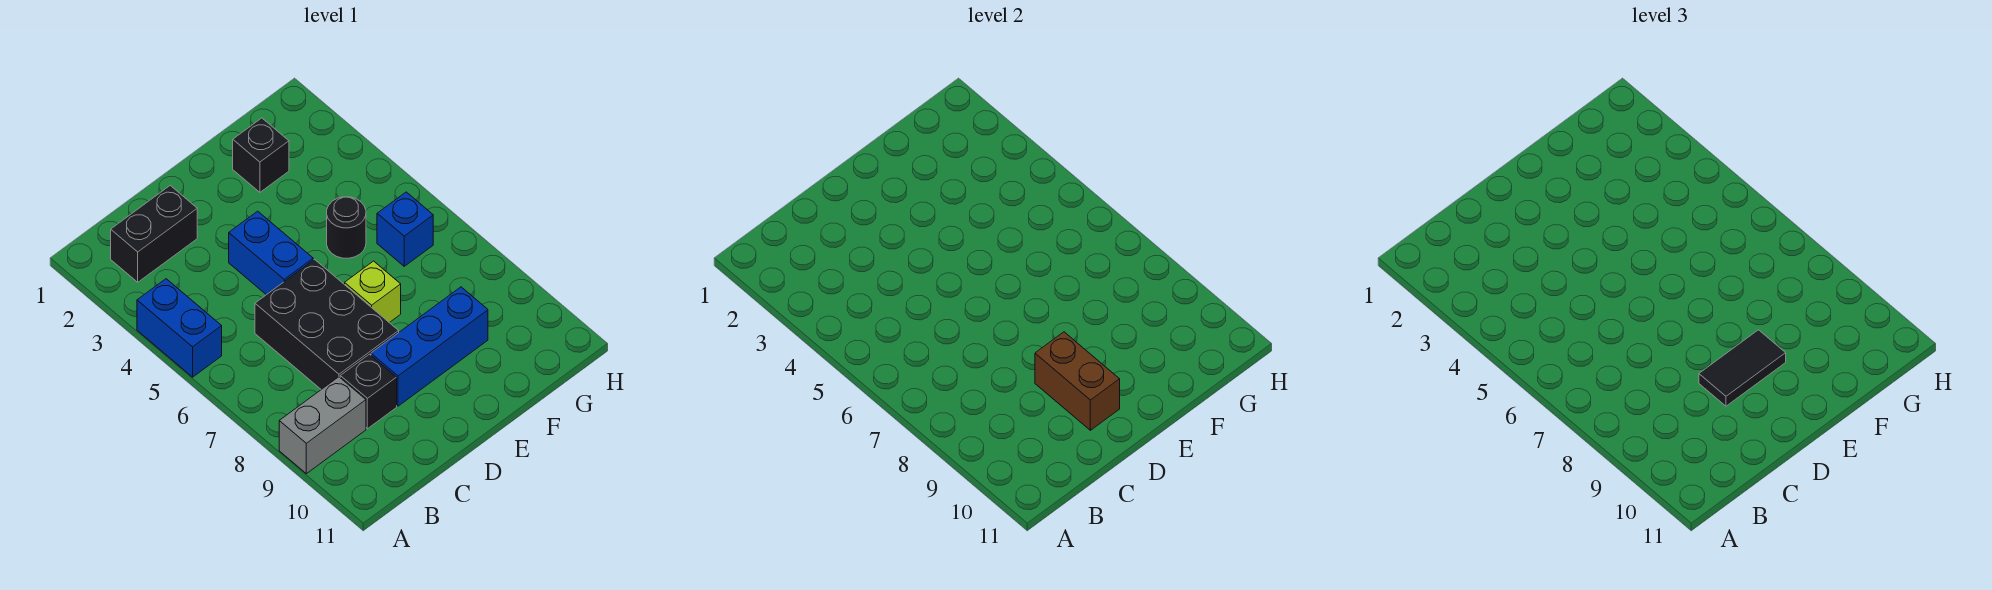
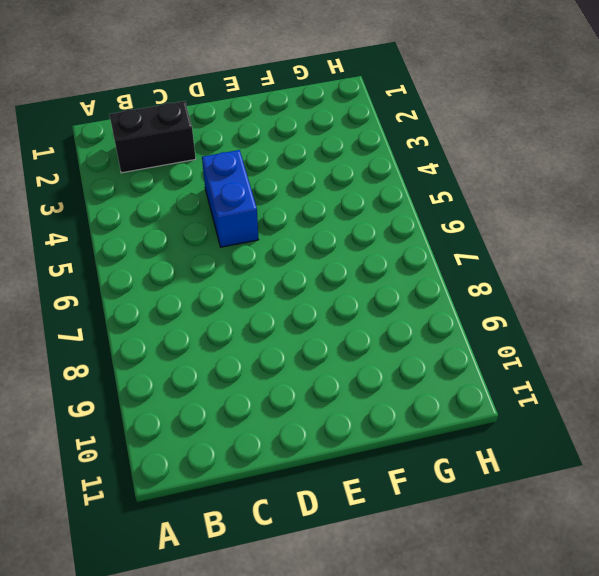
none -> blue 1x2 brick [137,279,222,377]
none -> grey 1x2 brick [279,377,366,474]
none -> black 2x3 brick [255,259,399,389]

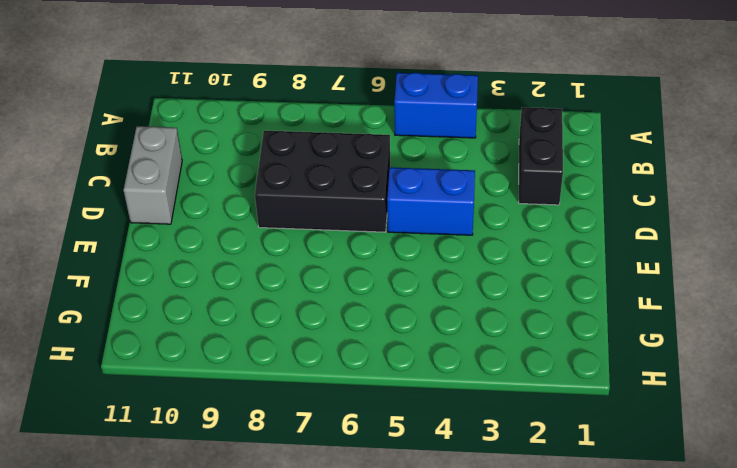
grey 1x2 brick [124,126,182,224] -> grey 1x2 brick moved to [279,377,366,474]
none -> black 1x1 brick [340,354,397,429]
none -> blue 1x3 brick [371,287,488,406]
none -> lime 1x1 brick [345,261,401,323]

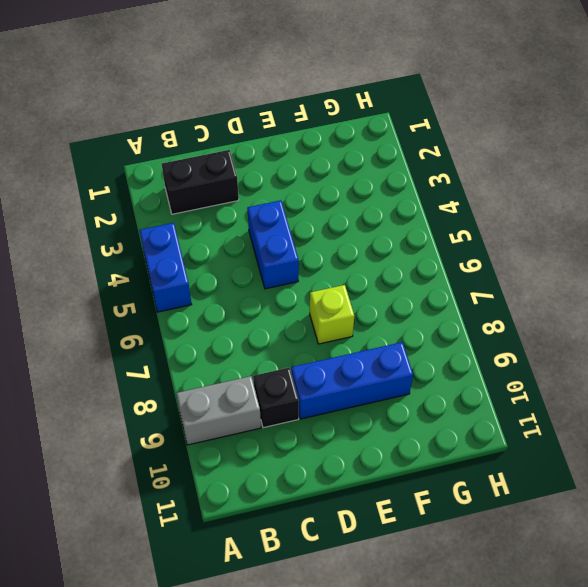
none -> black 2x3 brick [255,259,399,389]
none -> black 1x1 brick [233,118,289,192]
none -> black 1x1 round brick [327,197,366,258]

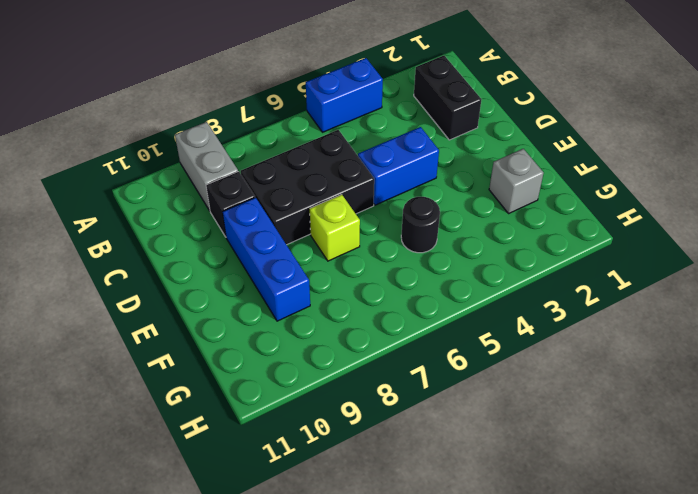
grey 1x1 brick [489,149,544,213] -> black 1x1 brick [233,118,289,192]
none -> blue 1x1 brick [377,192,433,266]
none -> brown 1x2 brick [1035,332,1120,430]
none -> black 1x2 tile [1699,330,1786,406]

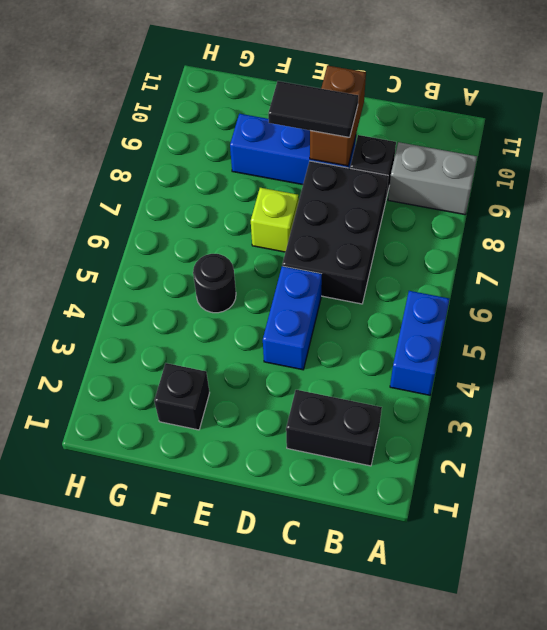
none -> blue 1x1 brick [377,192,433,266]

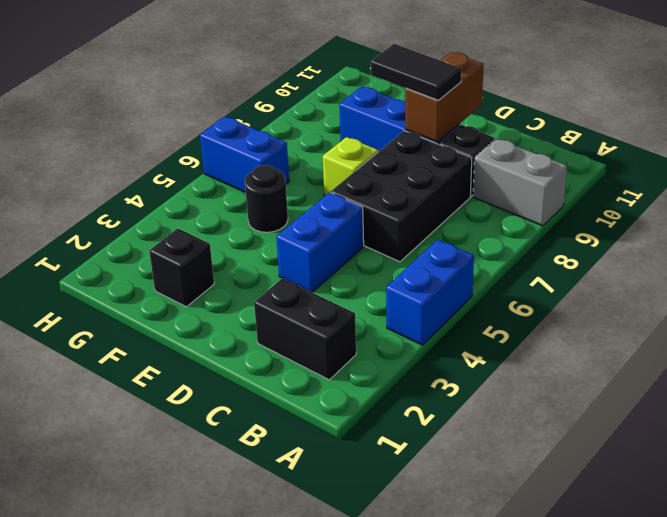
blue 1x2 brick [200,117,289,192] -> blue 1x1 brick [377,192,433,266]

